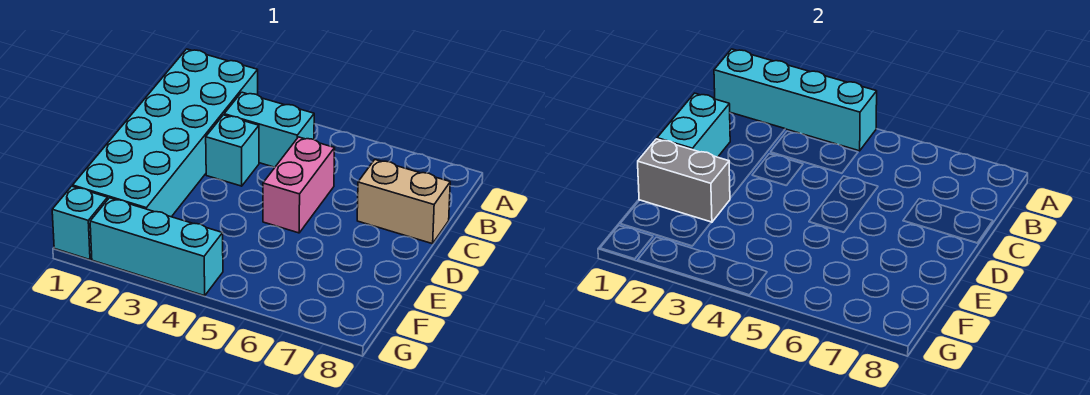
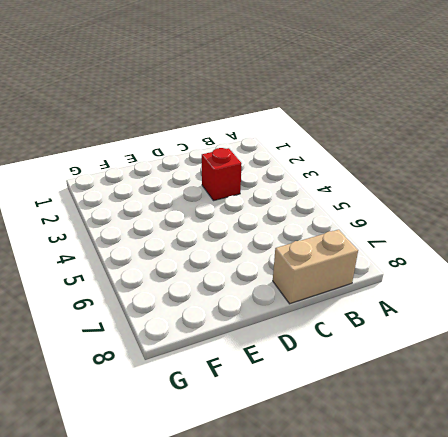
tan 1x2 brick [273,230,358,304] -> tan 1x2 brick turned to [357,160,450,244]
red 1x1 brick [202,148,242,201] -> cyan 1x1 brick [206,115,259,186]
none -> cyan 2x6 brick [73,49,258,217]
none -> cyan 1x2 brick [224,92,314,167]

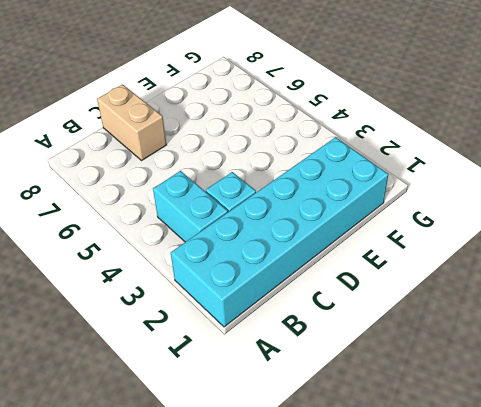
none -> pink 1x2 brick [263,137,335,233]
none -> cyan 1x1 brick [52,186,108,260]

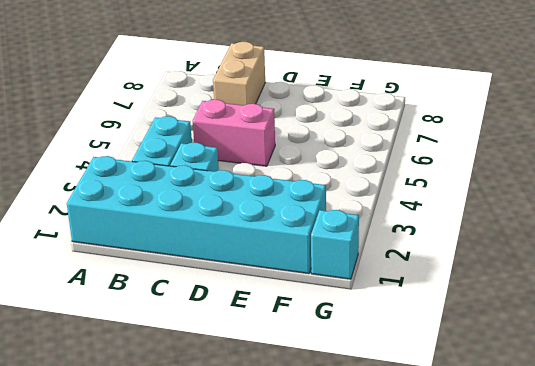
none -> cyan 1x3 brick [90,198,223,296]
none -> cyan 1x4 brick [714,49,877,151]

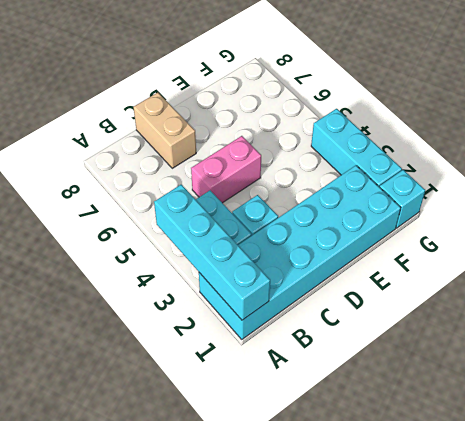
none -> cyan 1x2 brick [657,93,730,157]
none -> grey 1x2 brick [638,139,730,222]

